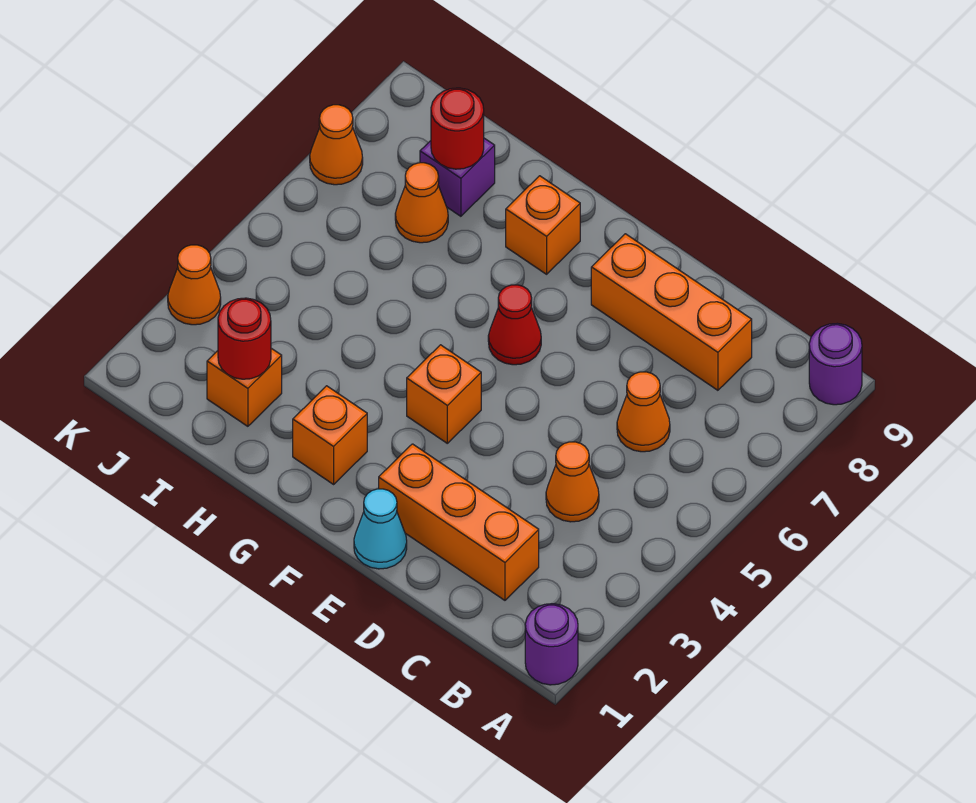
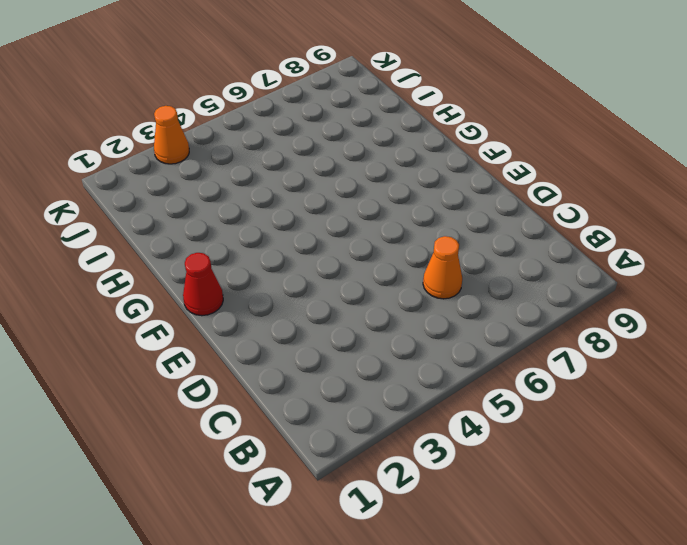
red 1x1 cone [183,253,223,316] -> red 1x1 cone moved to [488,285,541,365]
none -> purple 1x1 round brick [525,604,578,685]
none -> purple 1x1 round brick [809,323,862,405]
none -> orange 1x3 brick [379,444,539,600]

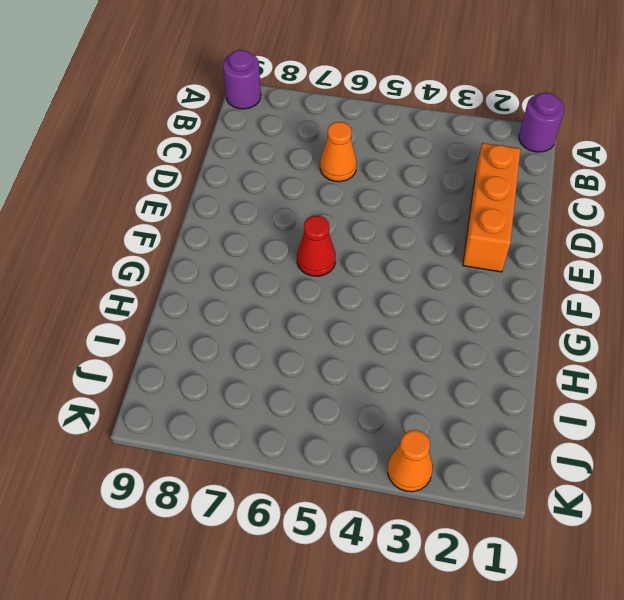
none -> orange 1x1 cone [546,442,599,522]
none -> orange 1x3 brick [591,234,752,390]
none -> cyan 1x1 cone [354,489,407,569]

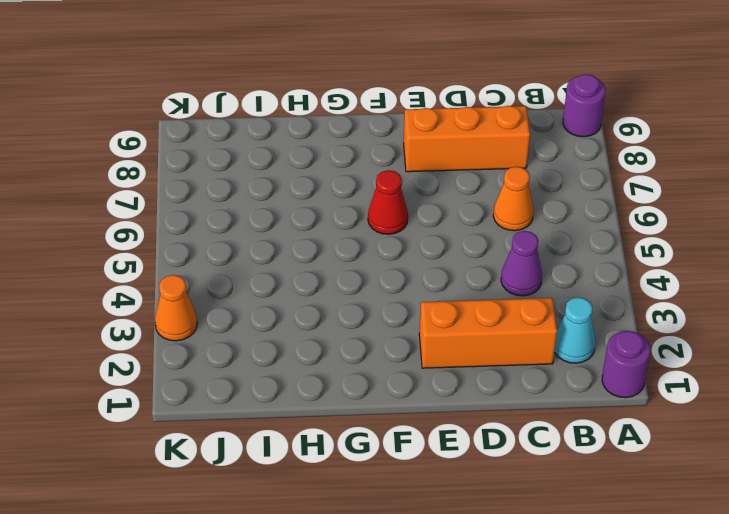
cyan 1x1 cone [555,297,595,363] -> cyan 1x1 cone moved to [354,489,407,569]
purple 1x1 cone [501,231,542,296] -> orange 1x1 cone [546,442,599,522]
none -> orange 1x1 brick [407,345,481,443]
none -> orange 1x1 brick [293,386,367,484]
none -> orange 1x1 brick [506,176,580,274]

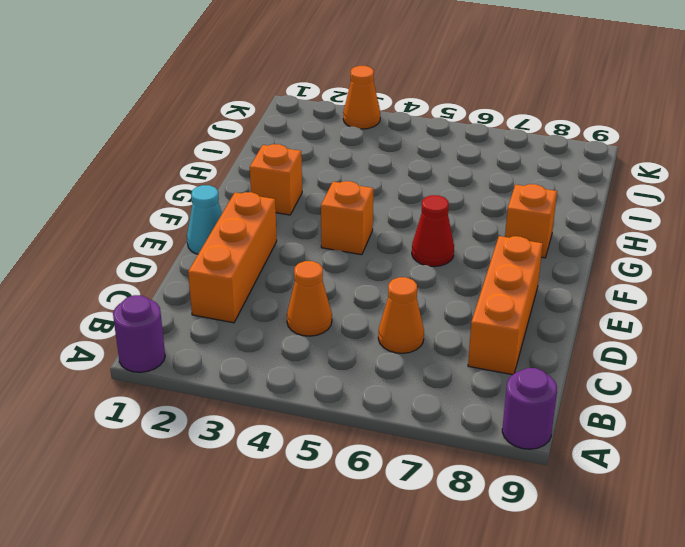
none -> orange 1x1 brick [207,348,282,426]
none -> orange 1x1 cone [395,163,448,243]
none -> purple 1x1 brick [420,138,495,216]

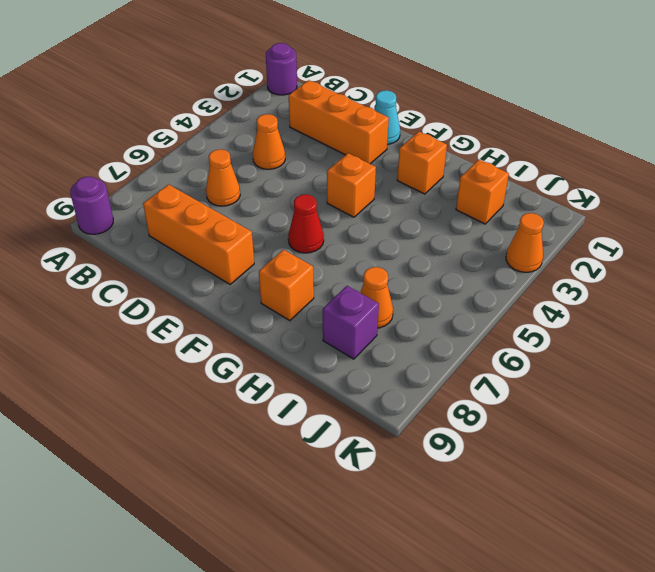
none -> orange 1x1 cone [310,105,363,185]
none -> red 1x1 round brick [218,298,271,379]
none -> red 1x1 round brick [431,88,484,169]

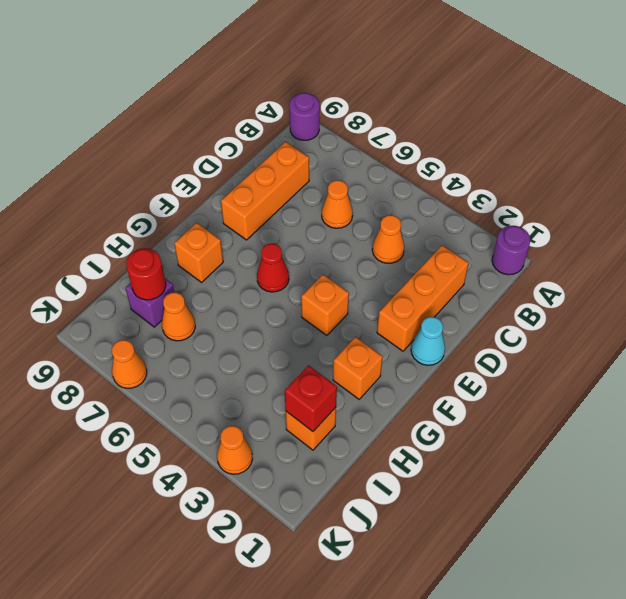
red 1x1 brick [285,365,337,431] -> red 1x1 round brick [218,298,271,379]

